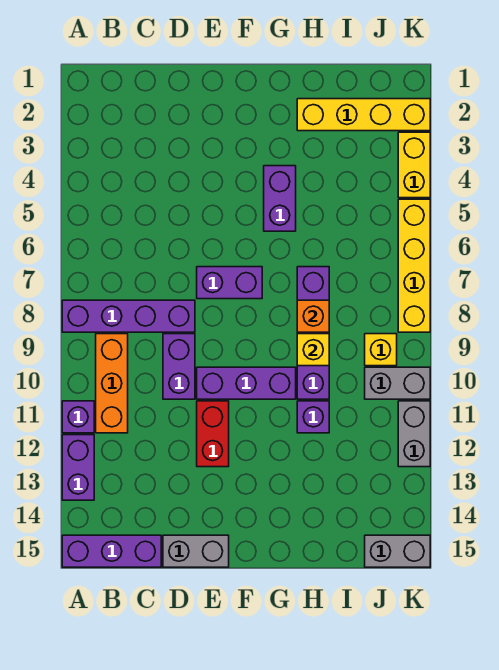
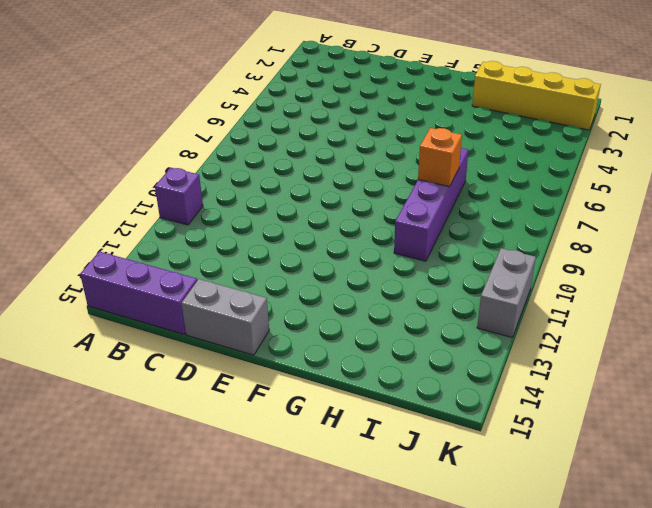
none -> purple 1x4 brick [62,300,195,332]
none -> purple 1x2 brick [62,435,94,500]
none -> orange 1x3 brick [96,334,128,433]

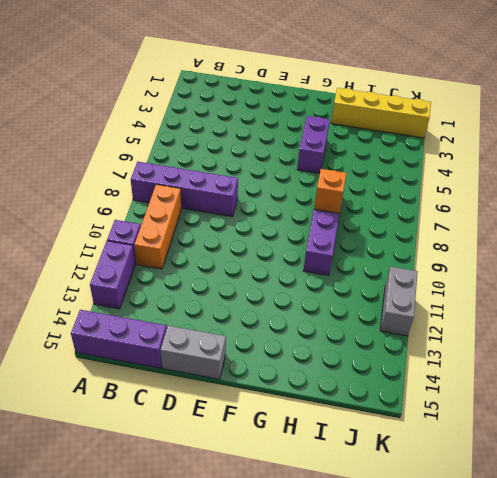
none -> purple 1x2 brick [163,334,195,399]
none -> purple 1x2 brick [197,267,262,299]
none -> purple 1x3 brick [197,367,296,399]

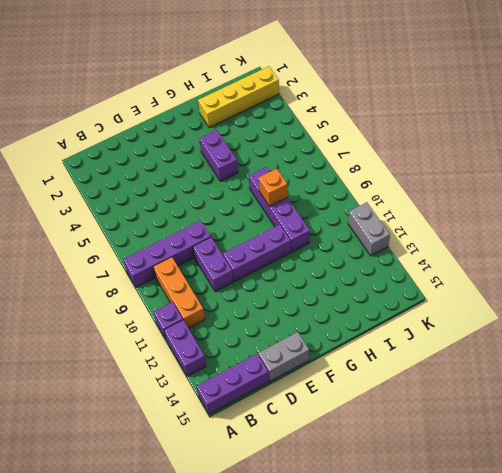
none -> purple 1x2 brick [197,267,262,299]
none -> red 1x2 brick [197,401,229,467]
none -> purple 1x1 brick [297,401,329,433]

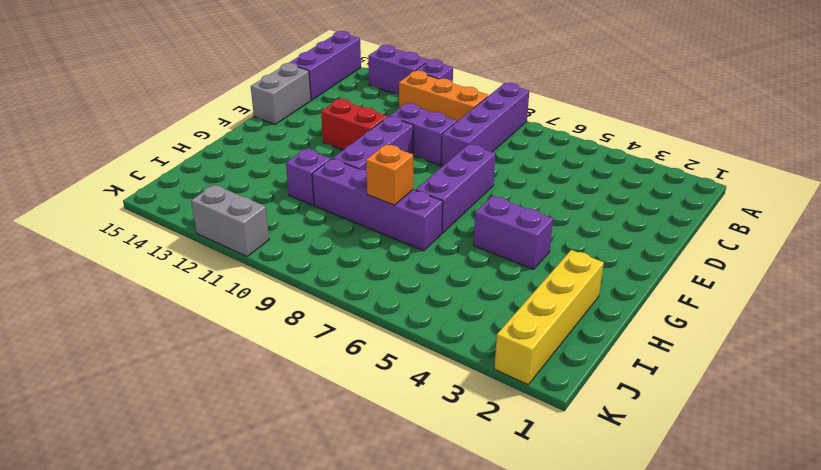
purple 1x3 brick [416,144,495,233] -> purple 1x2 brick [197,267,262,299]
none -> yellow 1x1 brick [365,334,397,366]
none -> grey 1x2 brick [365,367,430,399]
none -> grey 1x2 brick [365,535,430,567]

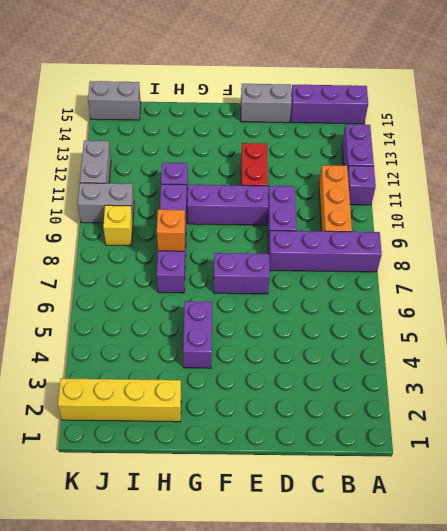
none -> yellow 1x2 brick [398,132,430,198]
none -> yellow 1x4 brick [398,199,430,332]
none -> yellow 1x1 brick [297,334,329,366]

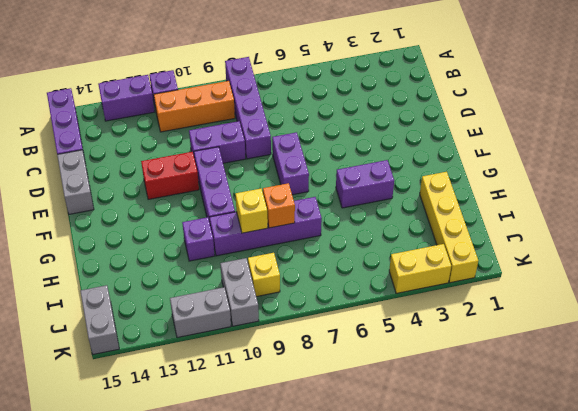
none -> yellow 1x4 brick [398,199,430,332]

